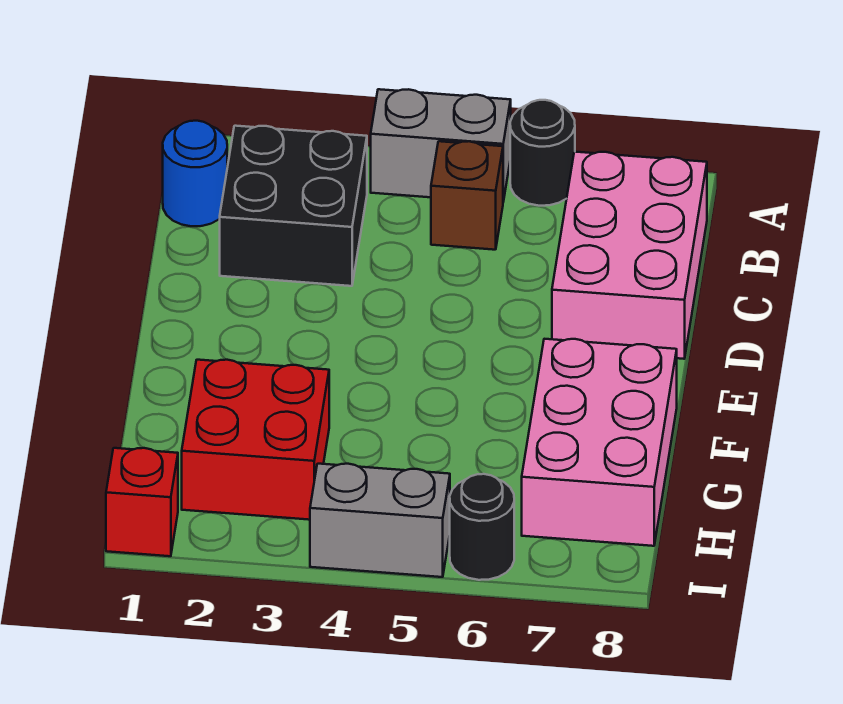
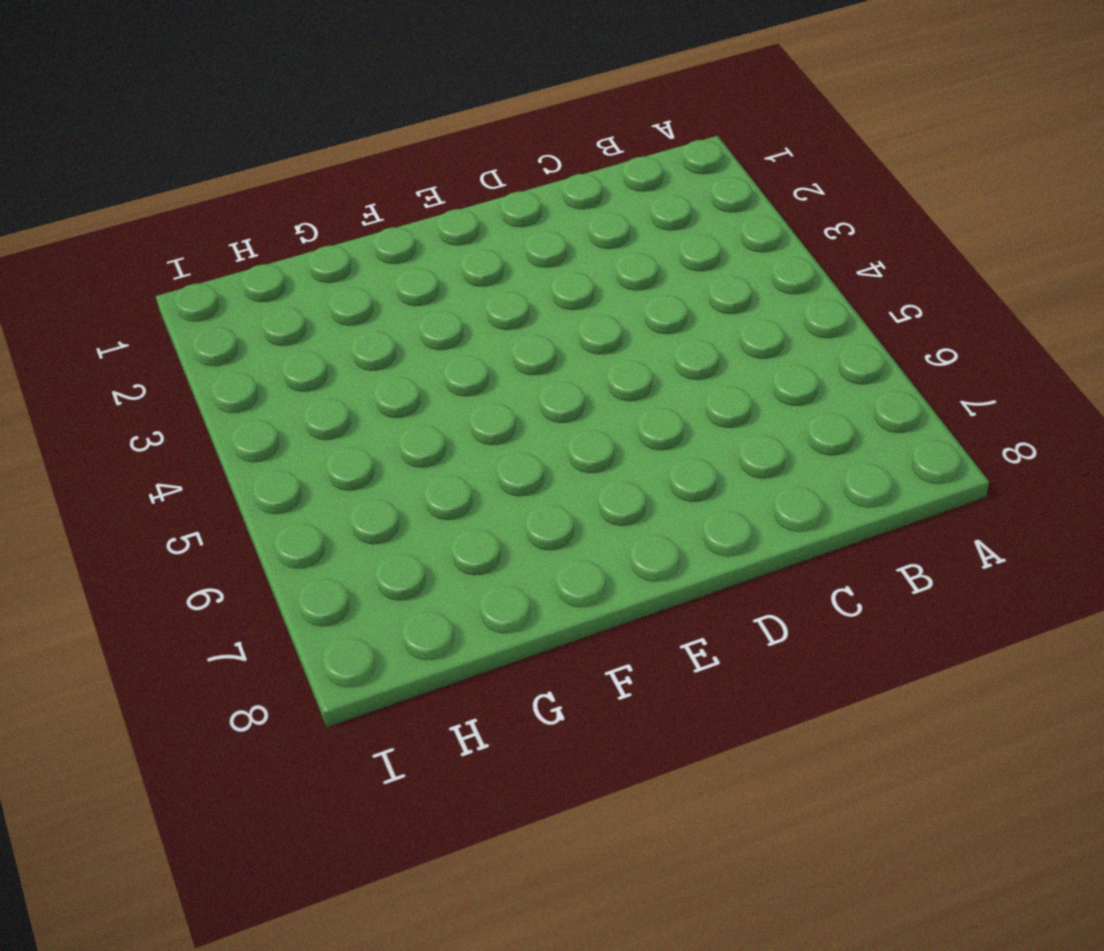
none -> grey 1x2 brick [371,89,511,202]
none -> black 1x1 round brick [510,100,575,206]

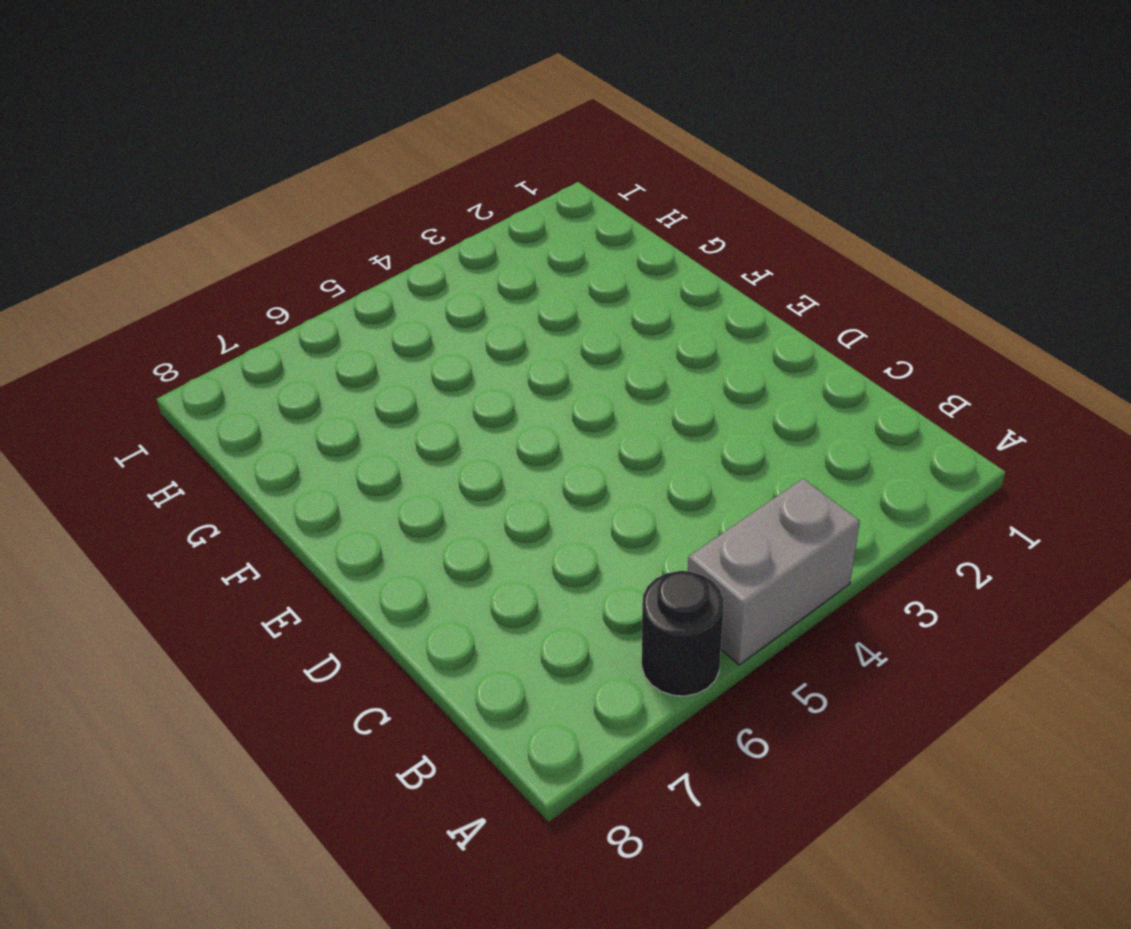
none -> blue 1x1 round brick [163,121,227,226]
none -> black 2x2 brick [220,126,367,286]

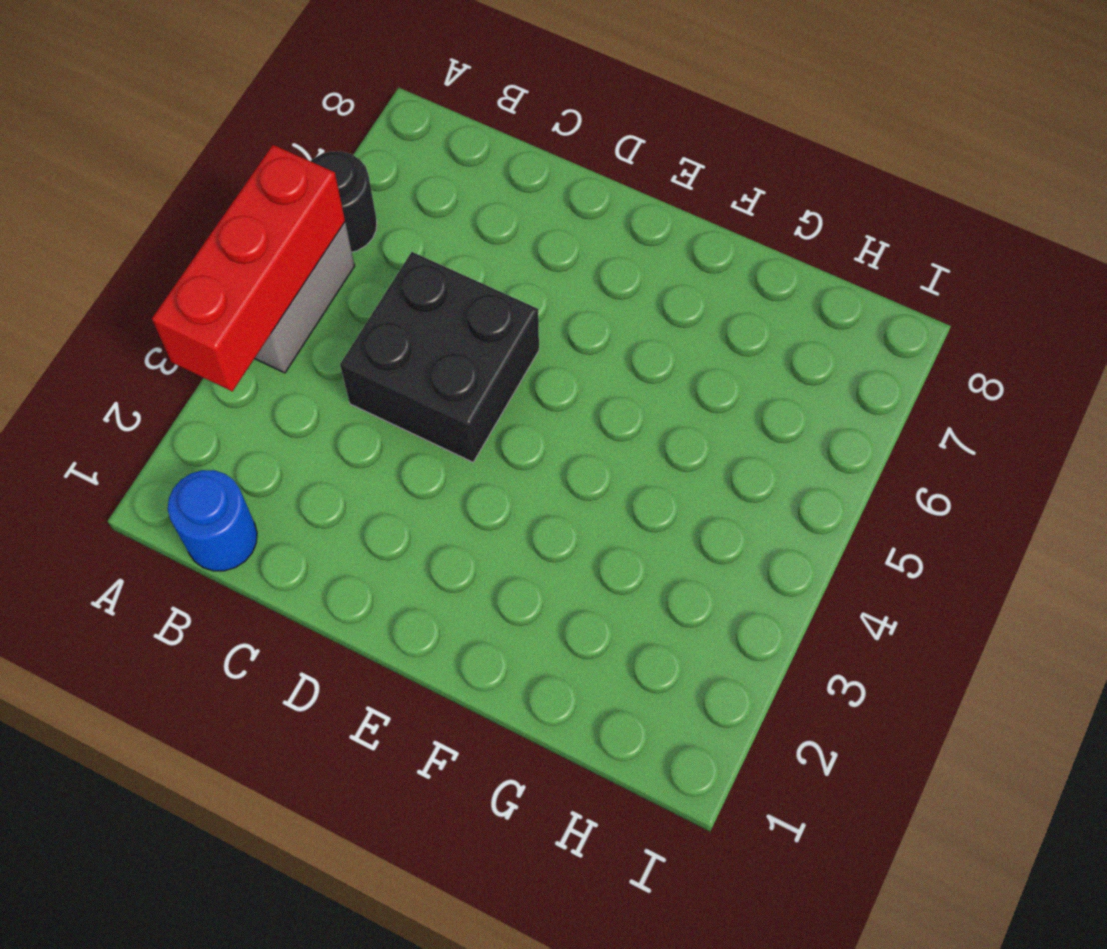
red 1x3 brick [152,145,345,391] -> none
black 2x2 brick [340,252,539,462] -> black 2x2 brick moved to [220,126,367,286]
none -> brown 1x1 brick [431,141,503,250]
none -> pink 2x3 brick [552,152,707,359]

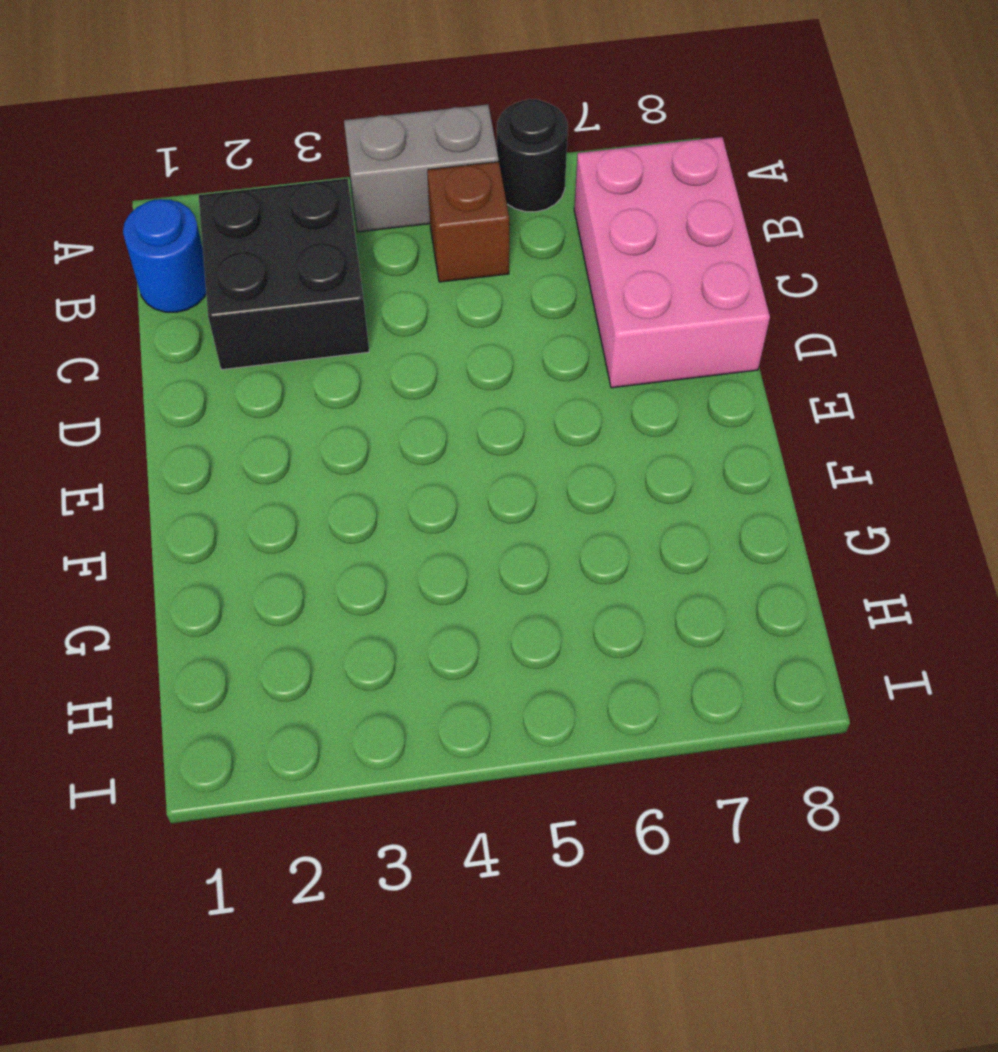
none -> pink 2x3 brick [522,339,677,546]
none -> red 2x2 brick [182,360,329,520]

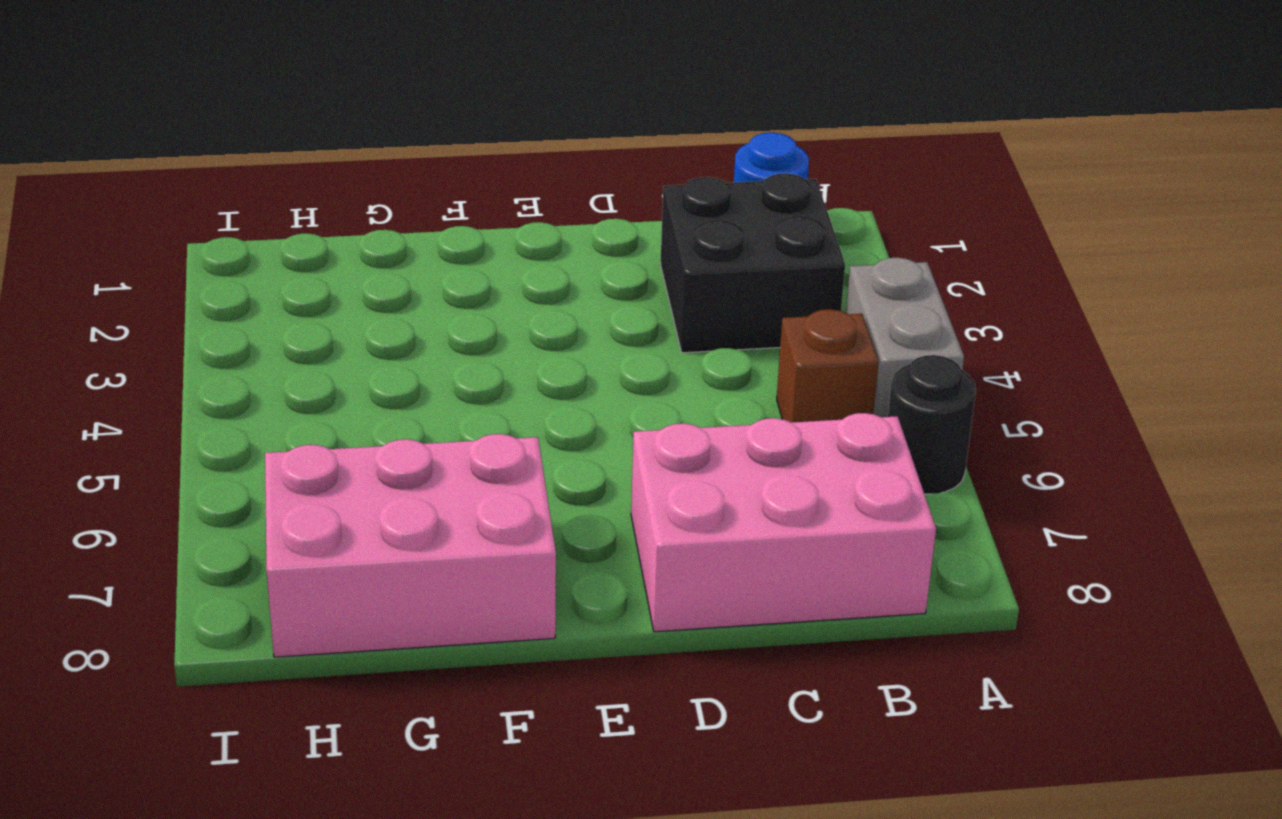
none -> red 2x2 brick [182,360,329,520]
none -> red 1x1 brick [106,448,178,556]

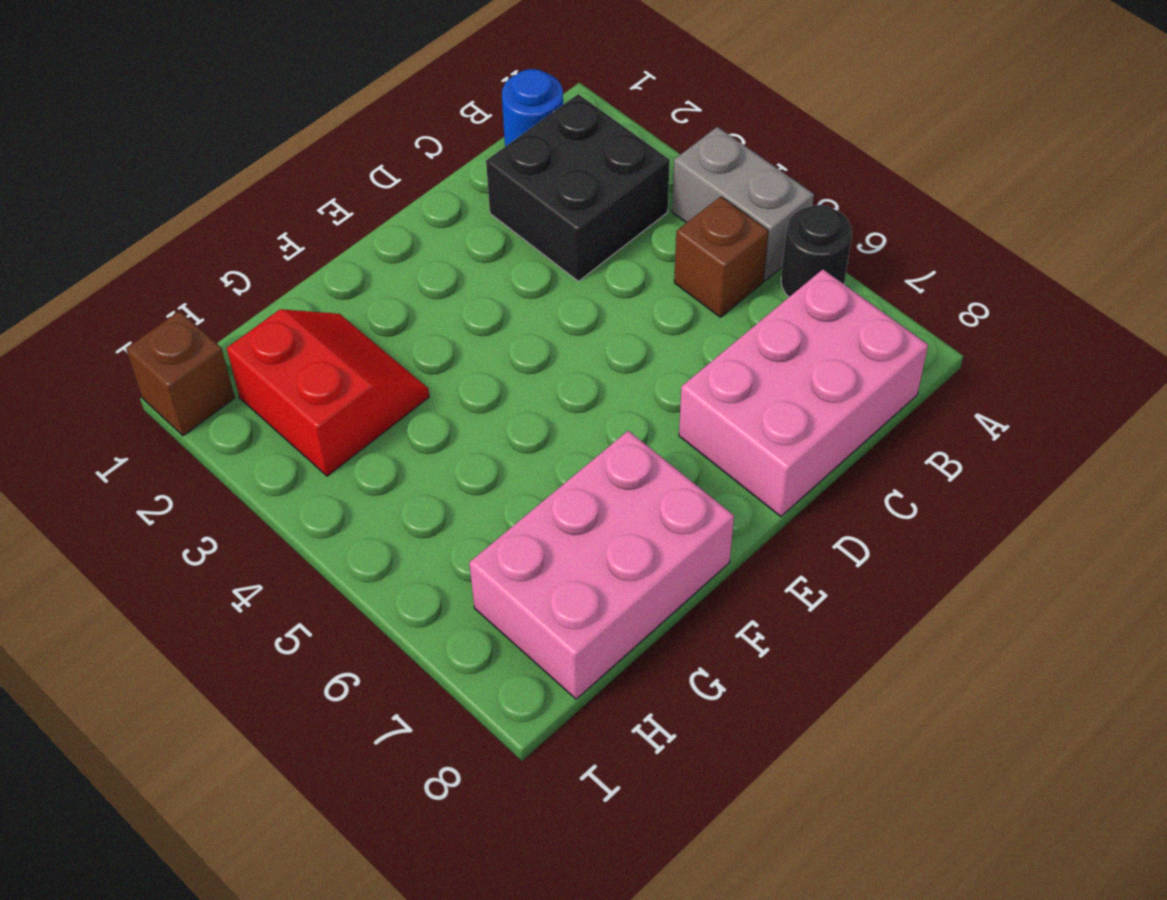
red 2x2 slope [227,309,429,476] -> red 2x2 brick [182,360,329,520]
brown 1x1 brick [126,311,235,436] -> red 1x1 brick [106,448,178,556]
none -> grey 1x2 brick [310,464,450,577]
none -> black 1x1 round brick [450,474,514,580]

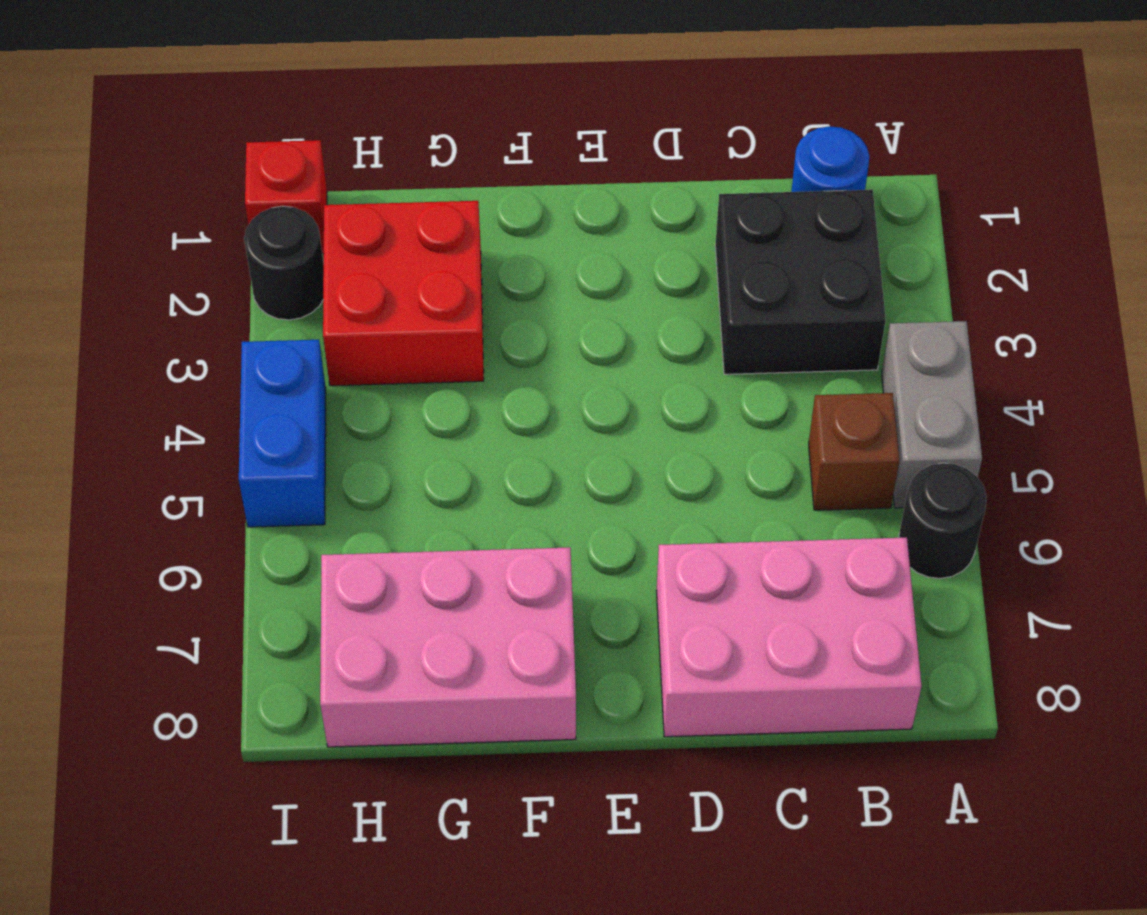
black 1x1 round brick [244,206,324,320] -> black 1x1 round brick moved to [450,474,514,580]
blue 1x2 brick [239,340,326,527] -> grey 1x2 brick [310,464,450,577]

